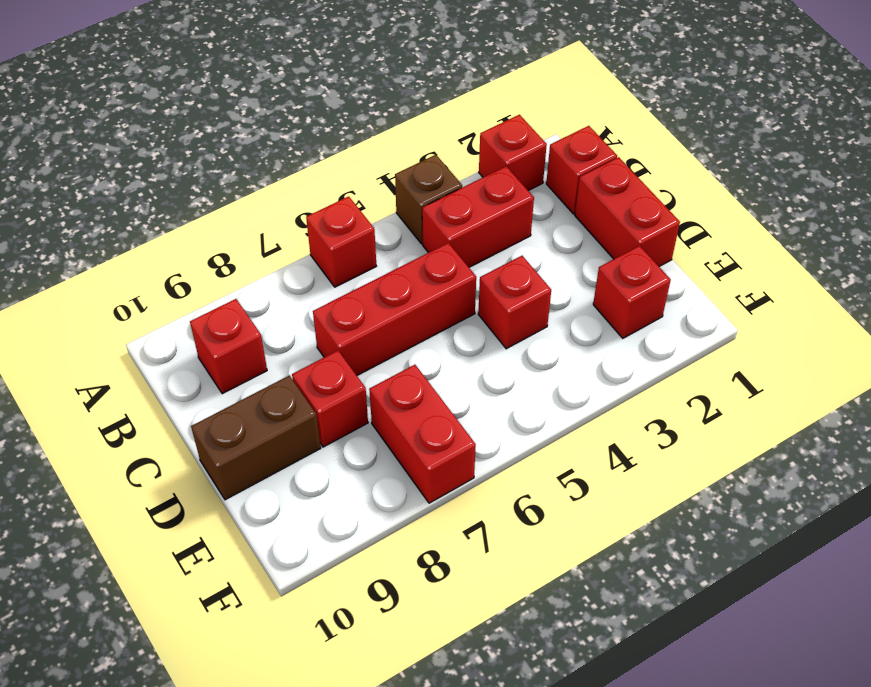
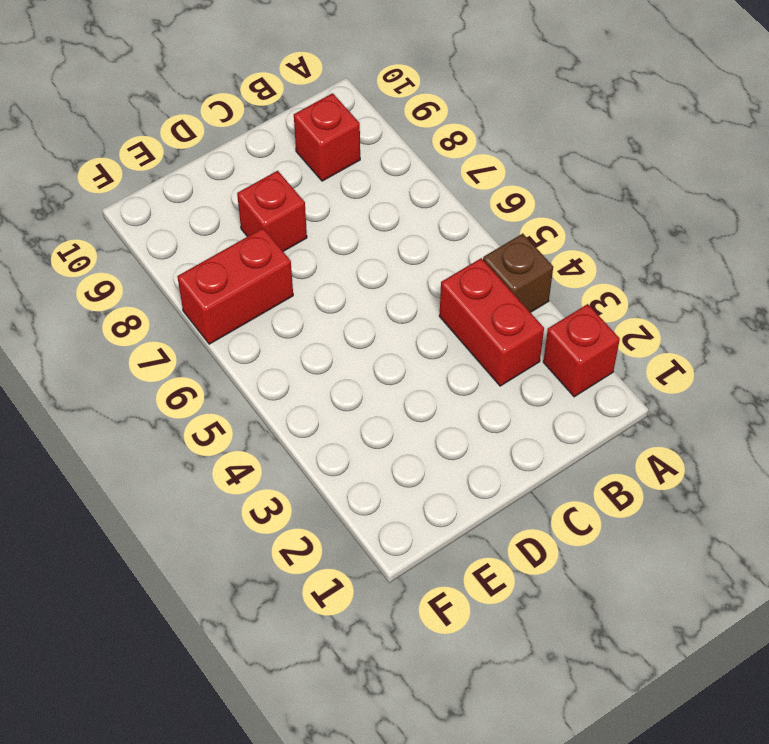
none -> red 1x1 brick [306,196,376,287]
none -> red 1x1 brick [546,126,617,214]
none -> red 1x2 brick [575,157,680,267]

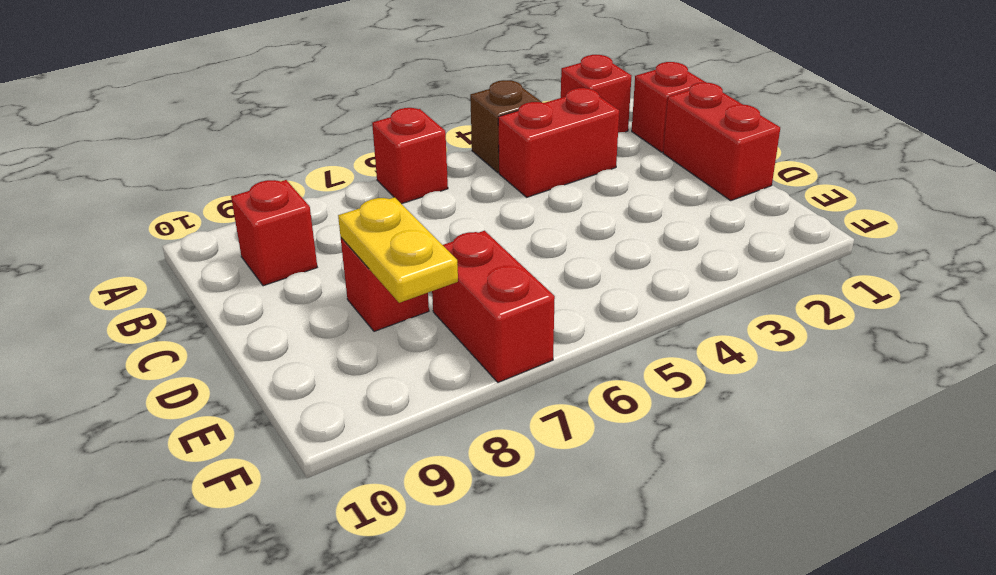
yellow 1x2 plate [338,197,458,303] -> none
none -> red 1x3 brick [313,243,476,375]
none -> red 1x1 brick [478,256,551,349]
none -> brown 1x2 brick [191,375,321,500]

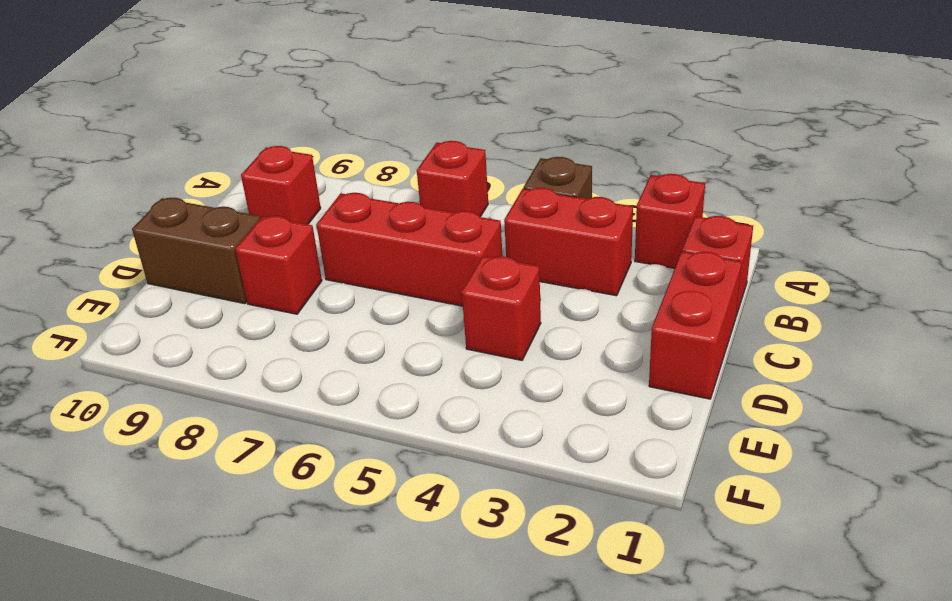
none -> red 1x1 brick [593,246,671,338]
none -> red 1x2 brick [369,365,476,503]

